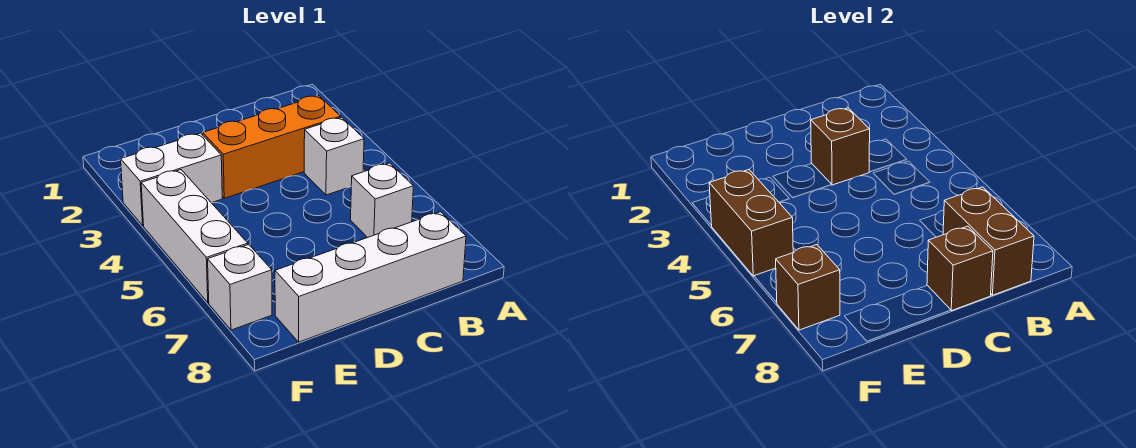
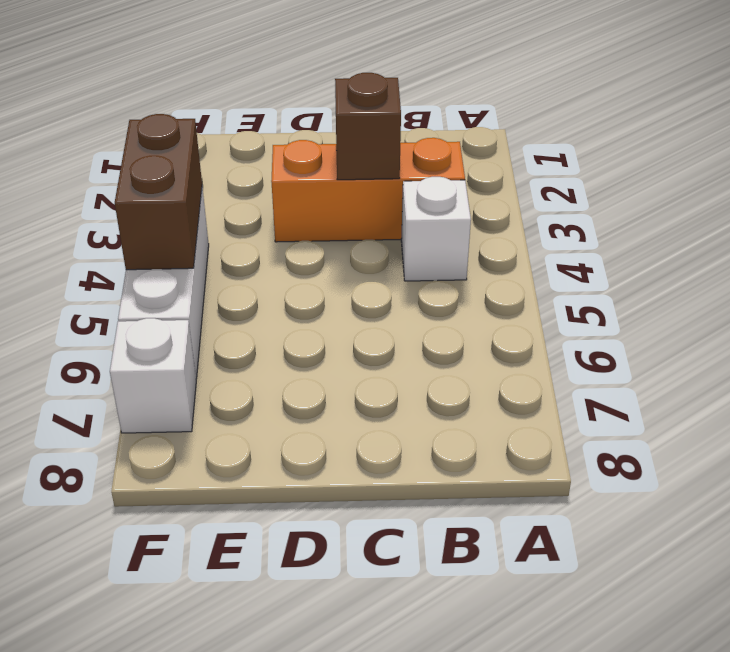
none -> white 1x1 brick [351,163,413,238]
none -> white 1x4 brick [275,212,466,342]
none -> white 1x2 brick [121,133,222,226]

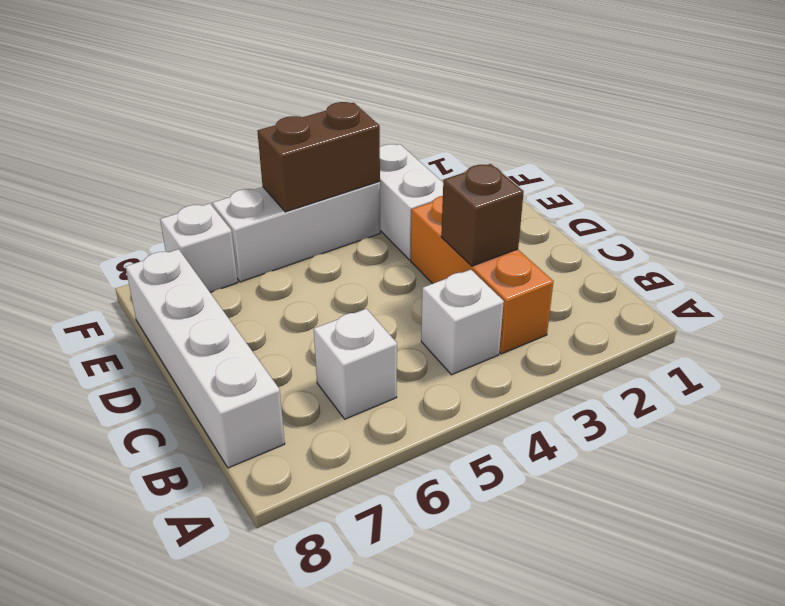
none -> brown 1x2 brick [943,187,1034,295]
none -> brown 1x1 brick [927,226,993,311]
none -> brown 1x1 brick [776,245,840,330]

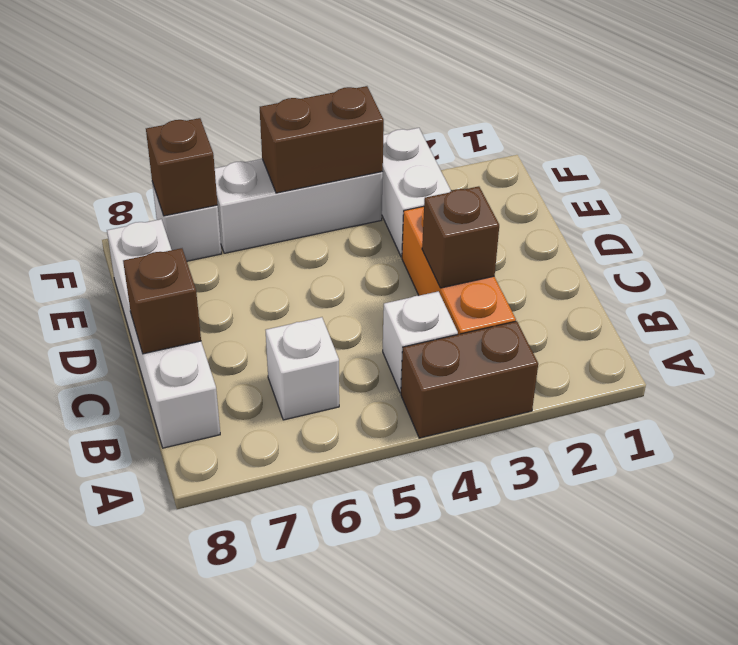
brown 1x2 brick [401,321,538,438] -> brown 1x2 brick moved to [943,187,1034,295]

